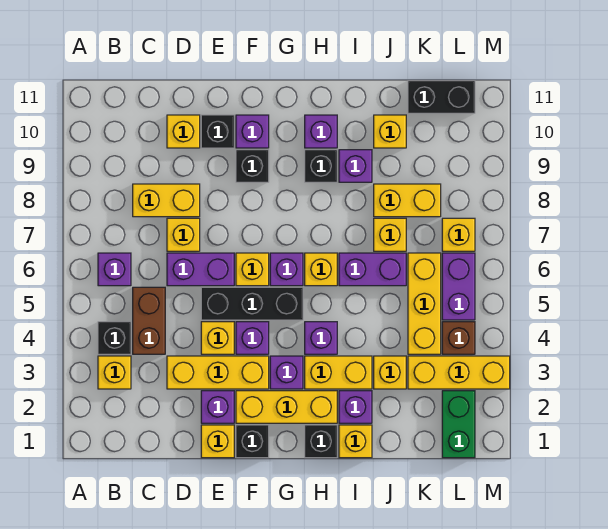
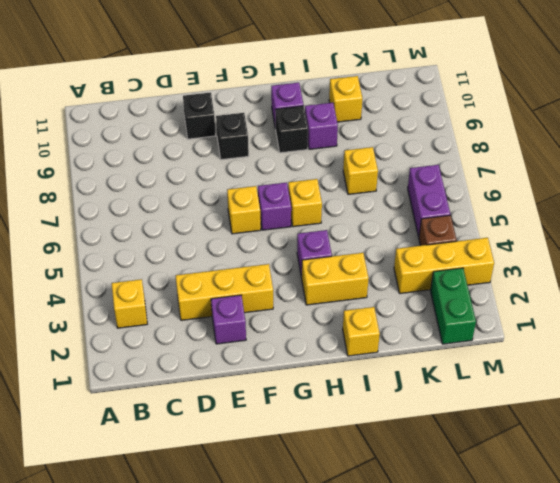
none -> black 1x1 brick [98,322,131,354]
none -> purple 1x1 brick [98,253,131,286]
none -> brown 1x2 brick [133,287,165,354]
none -> yellow 1x2 brick [133,184,200,217]

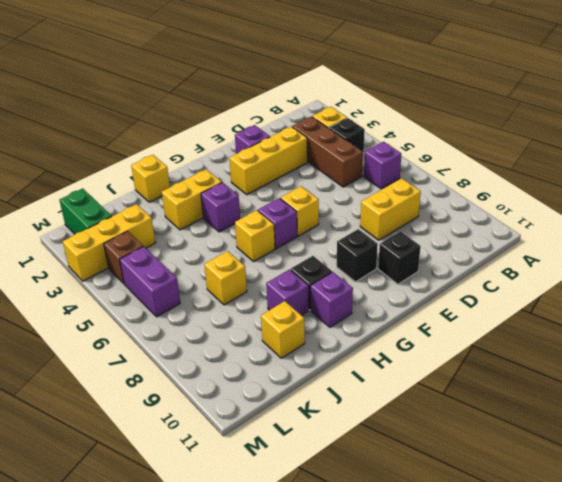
brown 1x3 brick [292,117,363,187] -> brown 1x2 brick [133,287,165,354]
none -> purple 1x2 brick [167,253,234,286]
none -> yellow 1x1 brick [167,218,200,251]
none -> yellow 1x1 brick [167,115,200,148]
none -> yellow 1x1 brick [201,425,234,458]

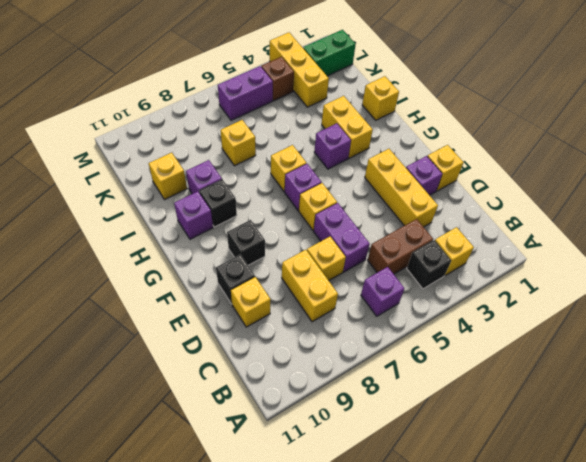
none -> yellow 1x1 brick [201,322,234,354]
none -> black 1x3 brick [201,287,303,320]
none -> black 1x1 brick [236,425,269,458]
none -> yellow 1x3 brick [236,391,337,423]

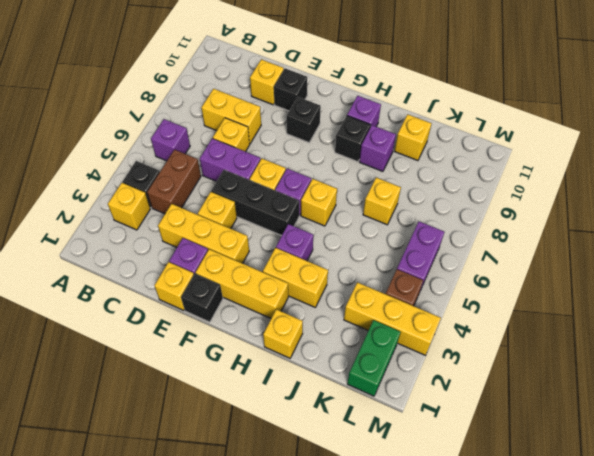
none -> purple 1x1 brick [236,322,269,354]
none -> purple 1x1 brick [236,115,269,148]
none -> purple 1x1 brick [270,356,303,389]
none -> black 1x1 brick [305,425,337,458]

